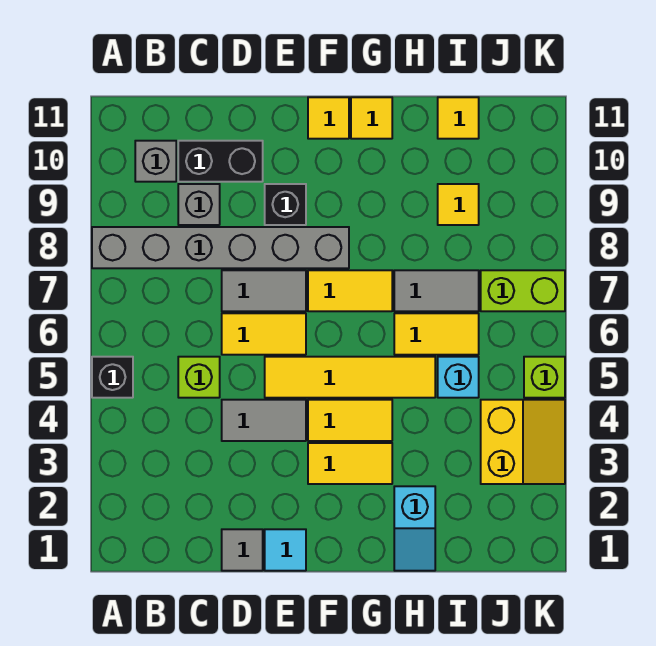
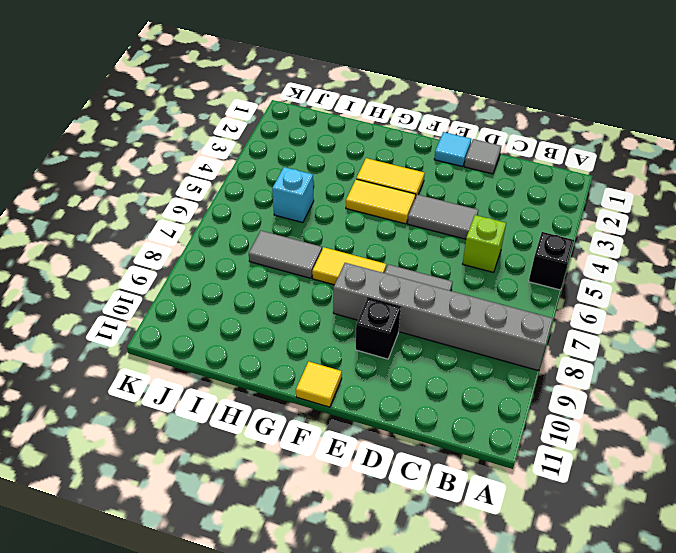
none -> grey 1x1 brick [135,141,176,182]
none -> grey 1x1 brick [178,184,220,225]
none -> black 1x2 brick [178,141,263,182]

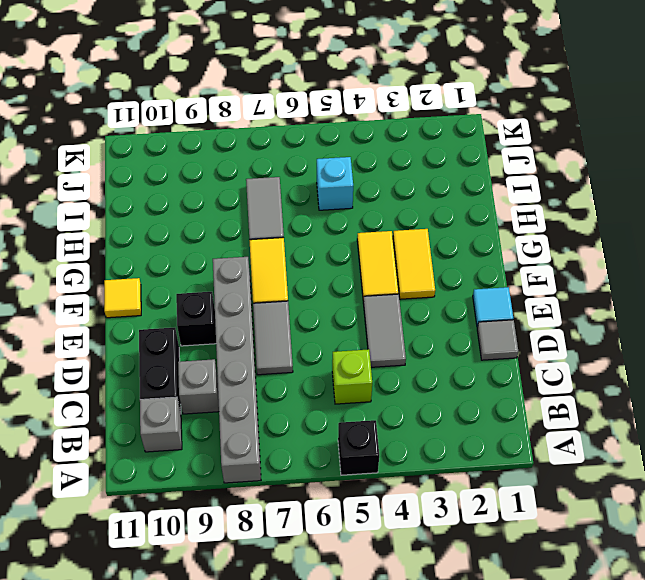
none -> yellow 1x2 tile [222,313,306,355]
none -> yellow 1x4 tile [265,357,435,398]
none -> yellow 1x1 tile [351,97,392,139]

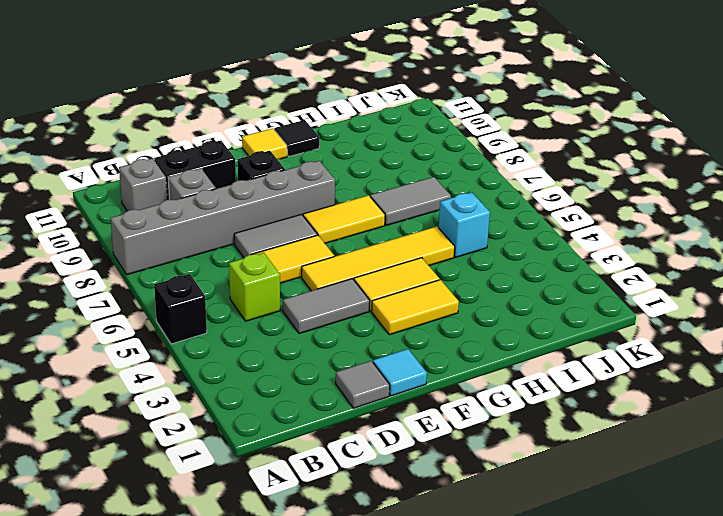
black 1x1 tile [274,120,319,156] -> yellow 1x1 tile [351,97,392,139]
none -> cyan 1x2 slope [394,486,435,571]
none -> yellow 1x2 tile [394,313,479,355]
none -> yellow 1x1 tile [438,184,479,225]

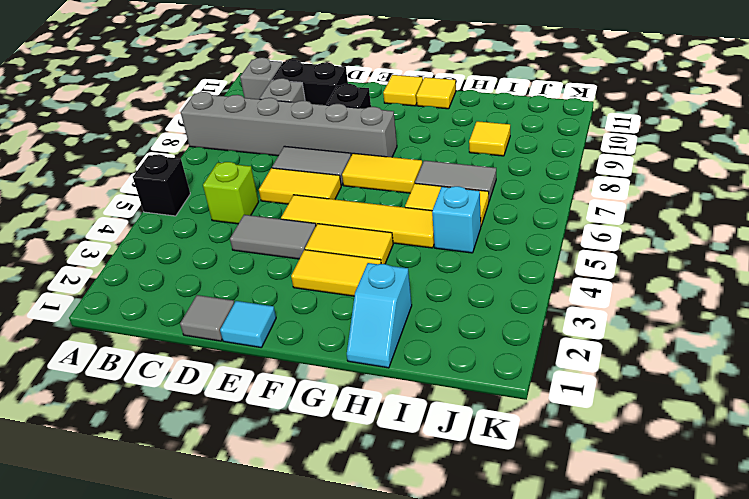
none -> yellow 1x1 tile [438,97,479,139]
none -> yellow 2x2 slope [481,400,565,484]
none -> lime 1x2 brick [481,270,565,311]

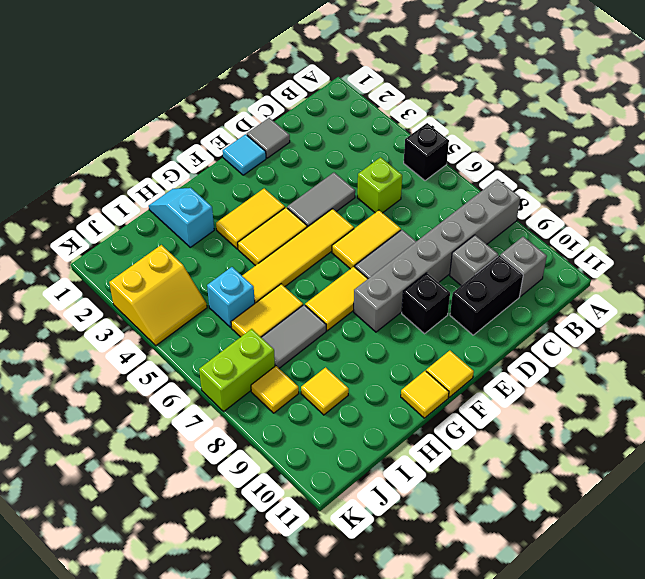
yellow 2x2 slope [109,245,207,346] -> yellow 2x2 slope turned to [481,400,565,484]
yellow 1x1 tile [251,366,299,413] -> yellow 1x1 tile moved to [438,97,479,139]
none -> lime 1x1 brick [524,357,565,398]

